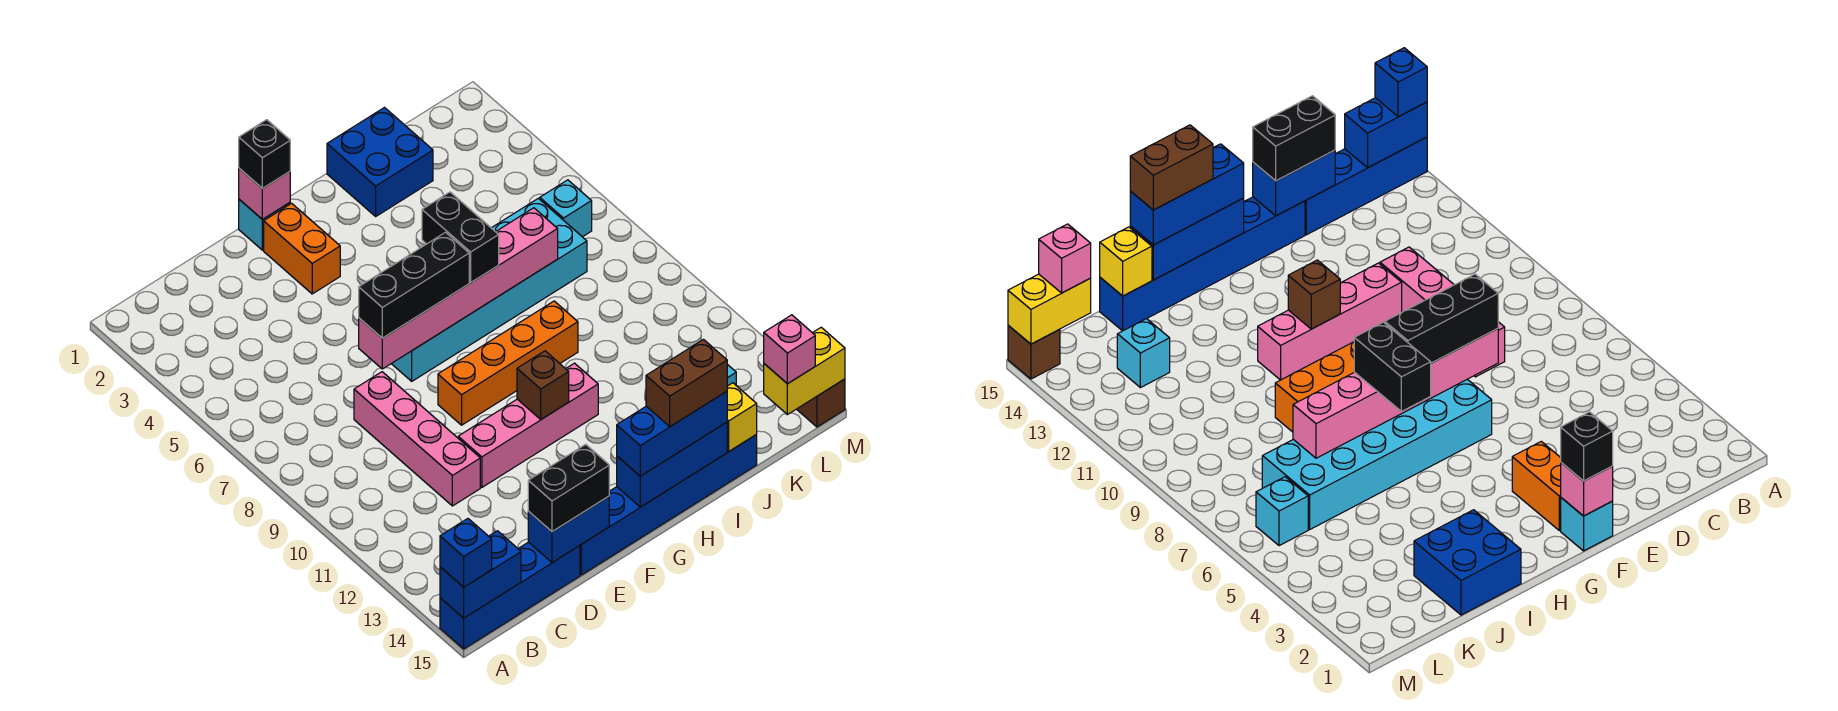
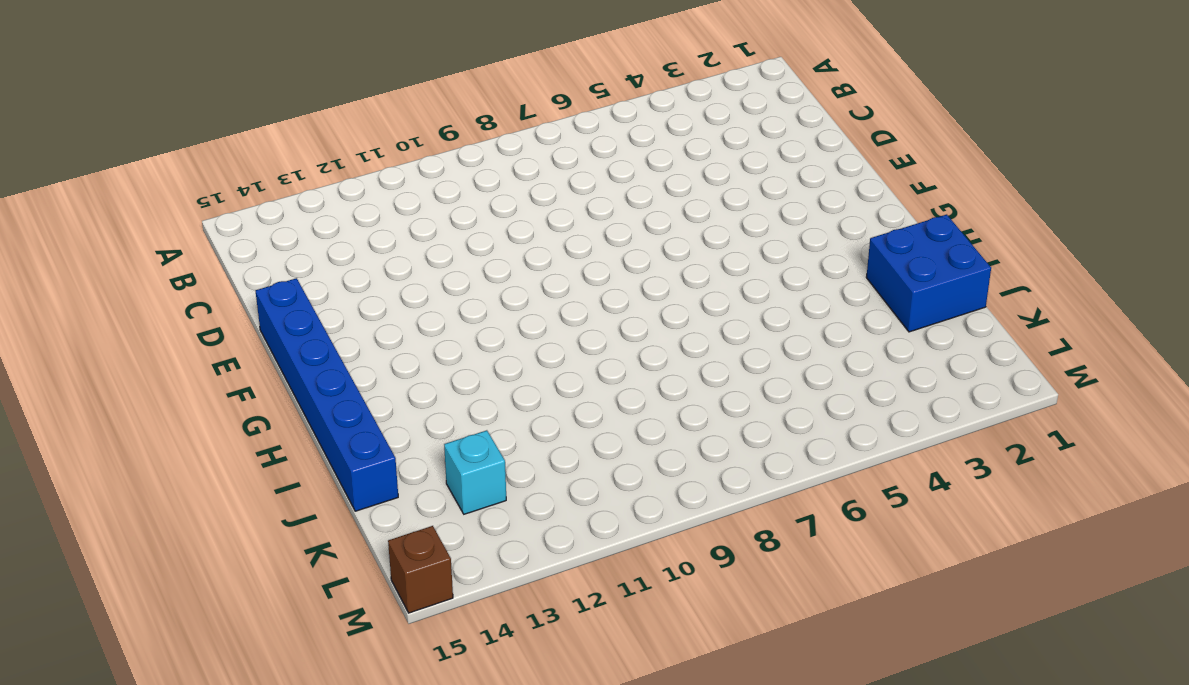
none -> blue 1x4 brick [440,542,580,649]
none -> pink 1x4 brick [354,372,480,506]
none -> pink 1x4 brick [458,363,598,487]

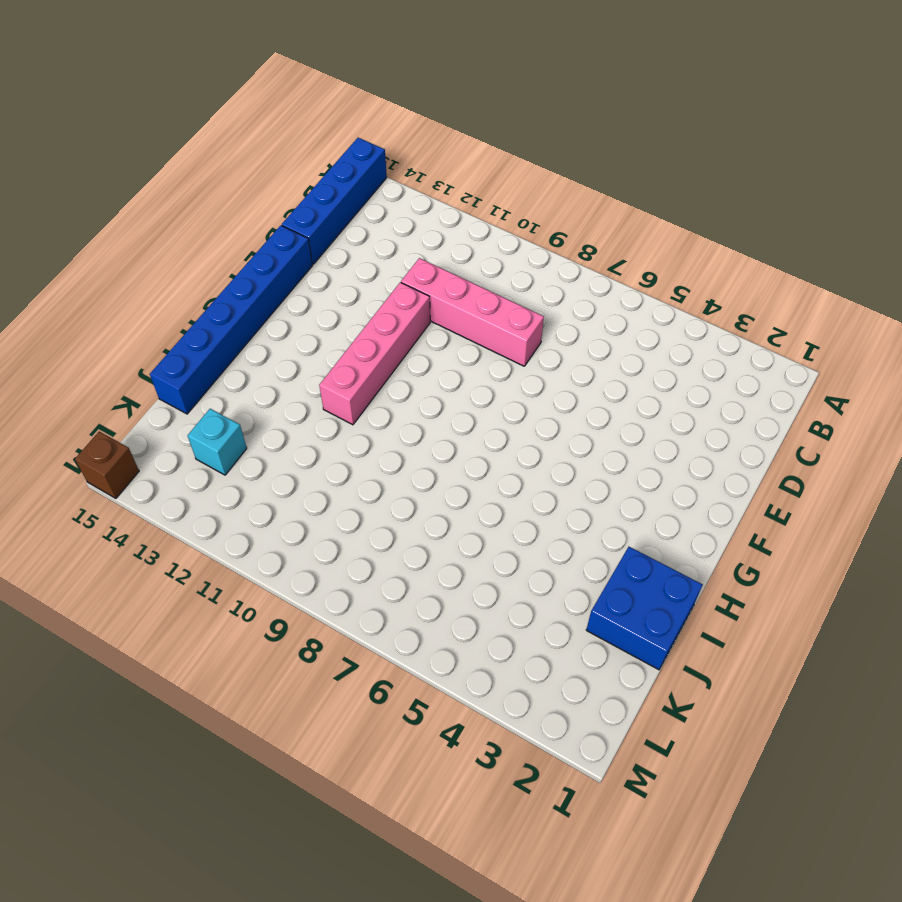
none -> cyan 1x1 brick [239,199,290,250]
none -> orange 1x2 brick [264,203,340,294]
none -> cyan 2x6 brick [391,198,587,381]

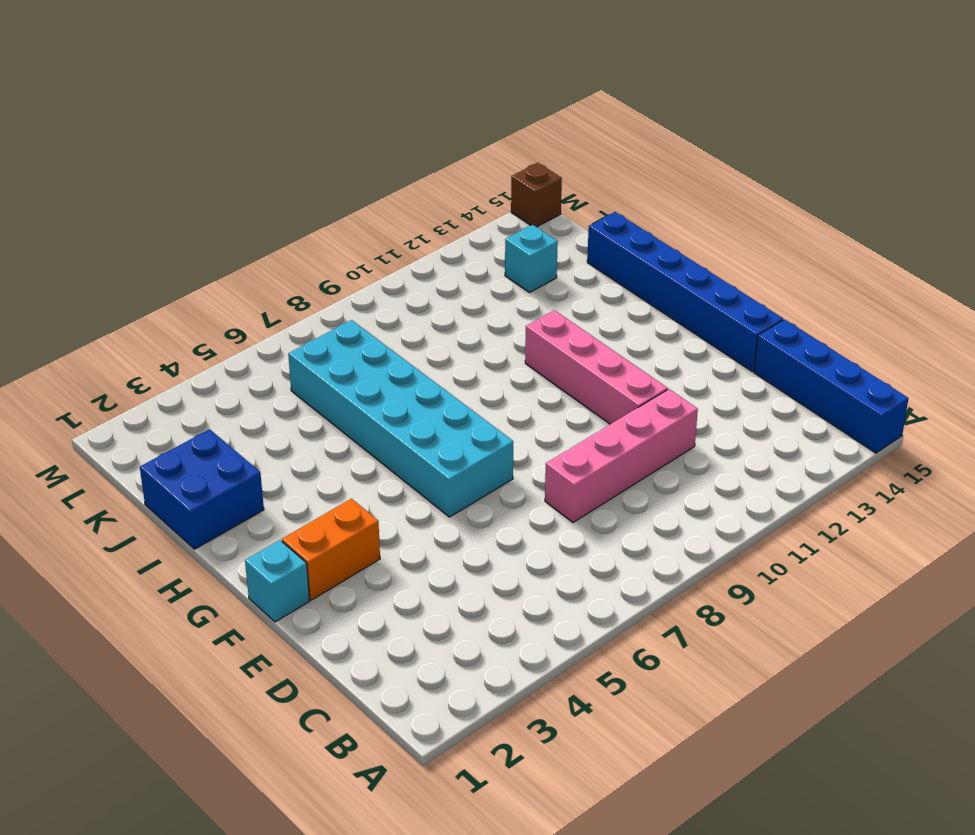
none -> orange 1x4 brick [438,301,578,425]
none -> cyan 1x1 brick [540,180,592,237]
none -> blue 1x2 brick [440,531,521,618]

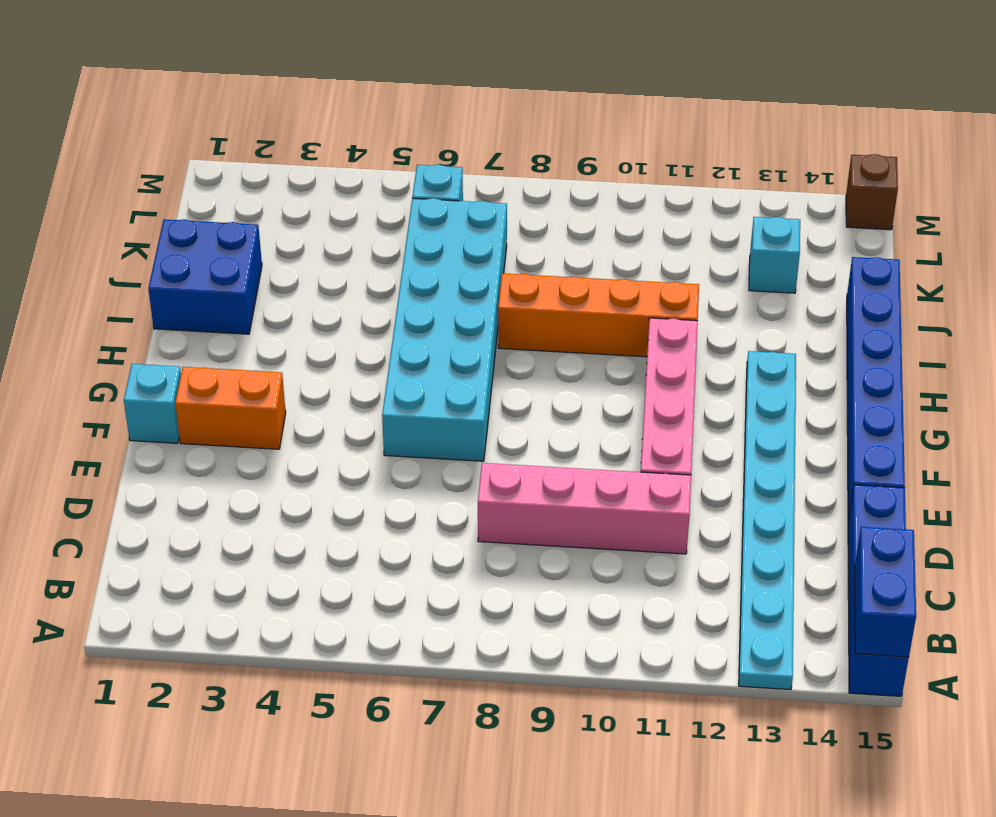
cyan 1x8 plate [739,351,796,690] -> none
orange 1x4 brick [498,273,699,357] -> orange 1x4 brick turned to [438,301,578,425]
none -> blue 1x2 brick [528,496,609,563]
none -> pink 1x6 brick [359,208,558,369]
none -> pink 1x1 brick [239,168,290,219]

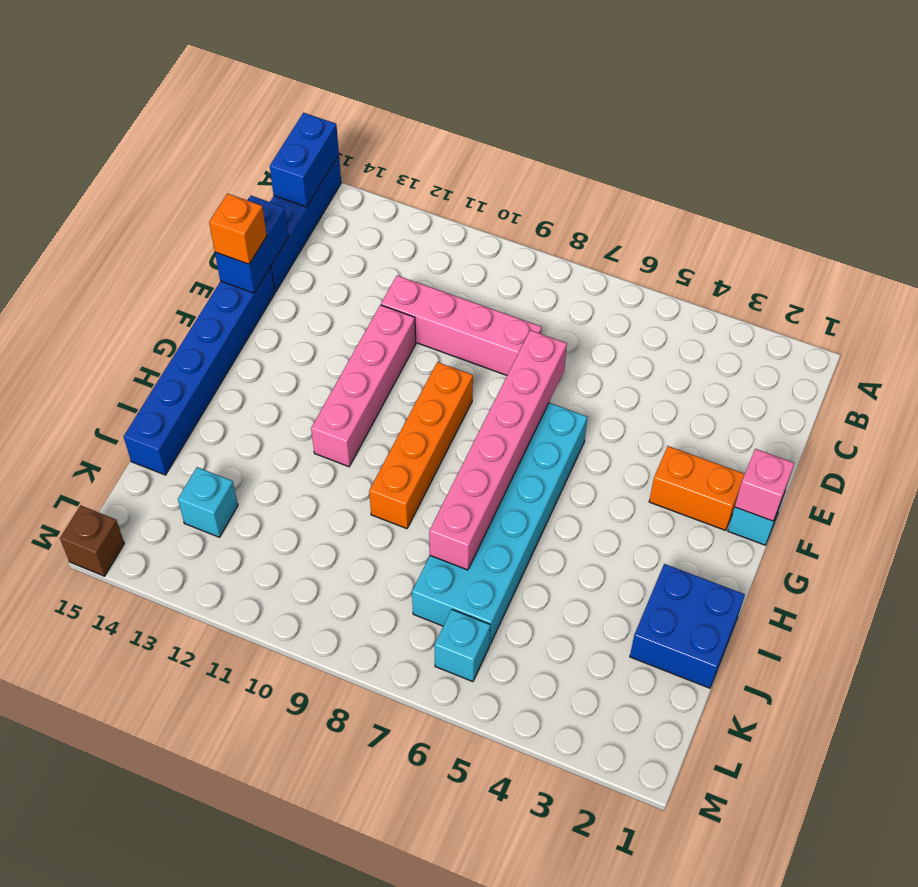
orange 1x1 brick [209,194,267,264] -> black 1x2 brick [528,444,609,532]
none -> brown 1x1 brick [517,351,569,419]
none -> blue 1x3 brick [617,422,727,507]
none -> yellow 1x1 brick [727,383,757,451]

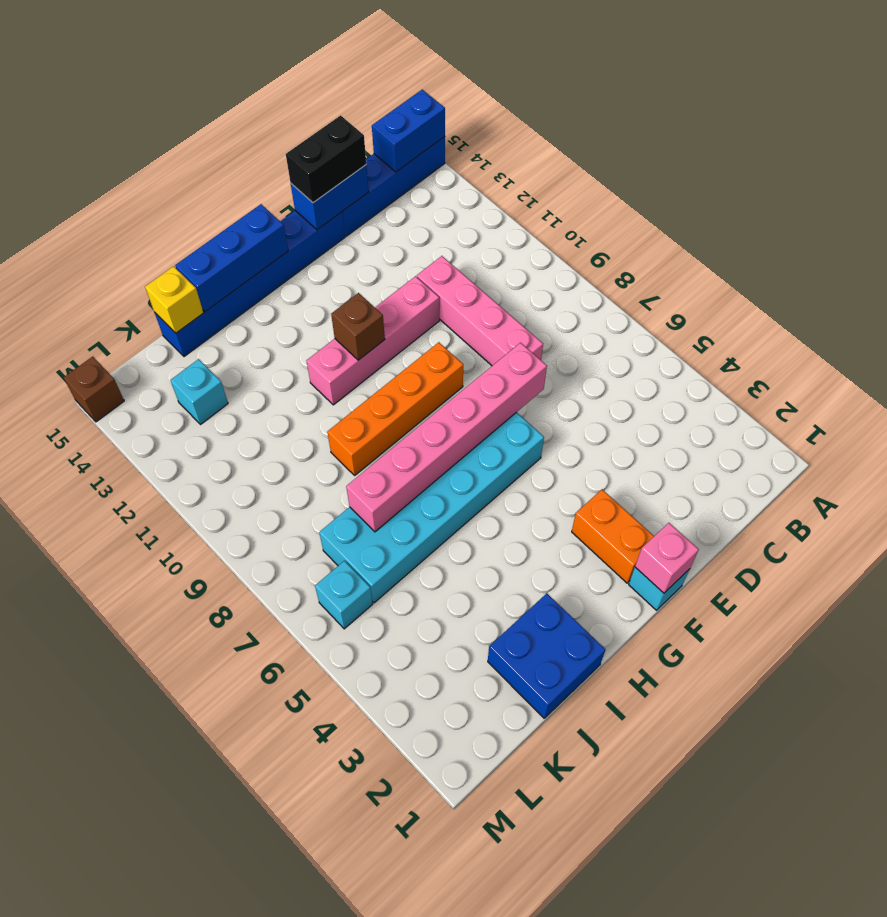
none -> yellow 1x2 brick [764,327,845,415]
none -> blue 1x1 brick [440,519,492,587]
none -> black 1x3 brick [359,232,469,338]

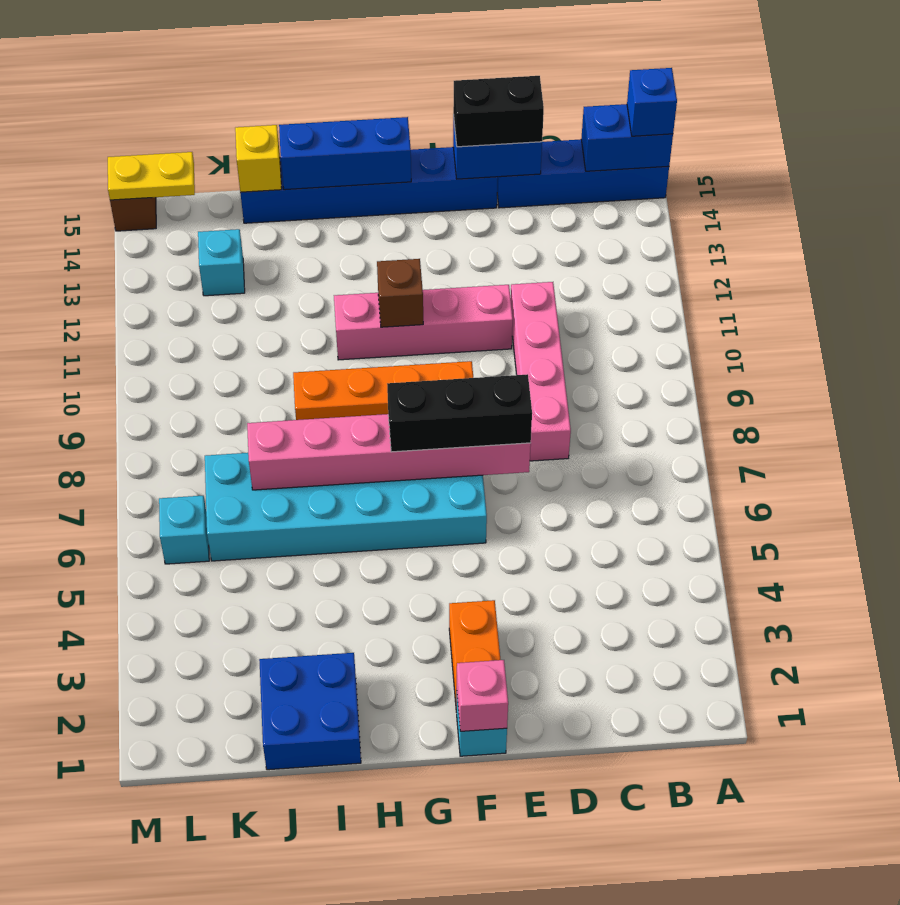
yellow 1x2 plate [108,152,195,200] -> yellow 1x2 brick [764,327,845,415]
none -> black 1x1 brick [239,120,290,188]
none -> blue 1x3 brick [617,391,727,476]
none -> black 1x2 brick [422,192,499,282]

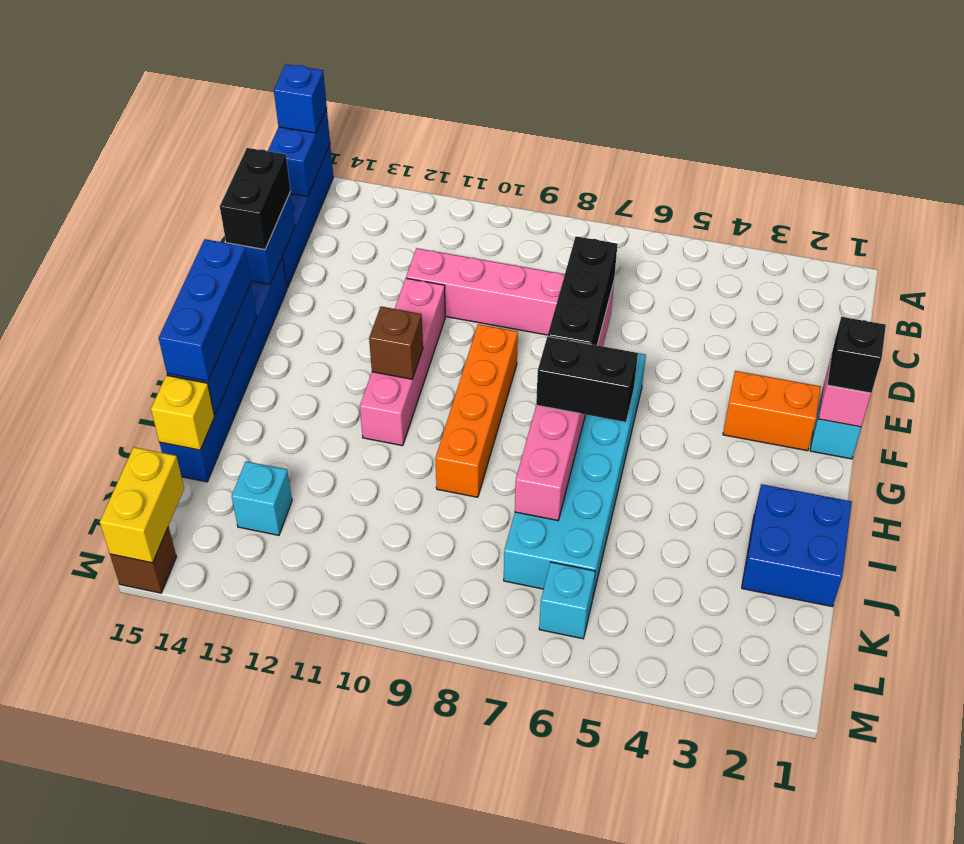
none -> pink 1x1 brick [764,315,815,384]
none -> brown 1x2 brick [646,340,727,427]

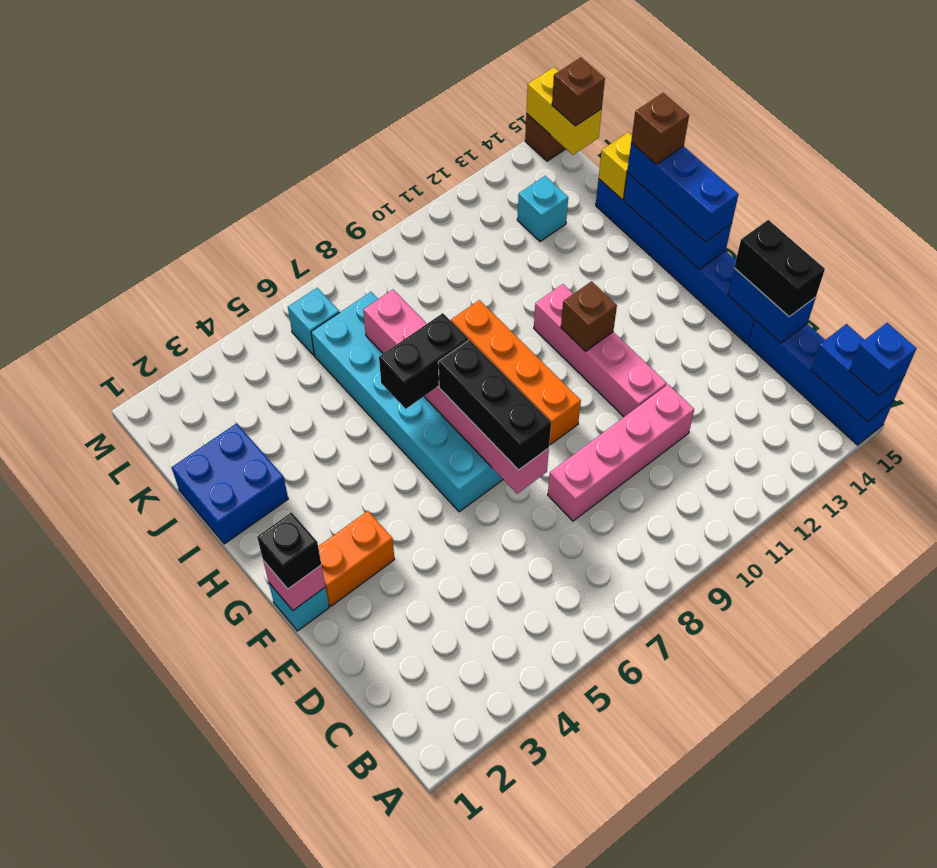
brown 1x1 brick [631,93,689,164] -> brown 1x2 brick [646,340,727,427]
brown 1x1 brick [552,58,605,126] -> pink 1x1 brick [764,315,815,384]

